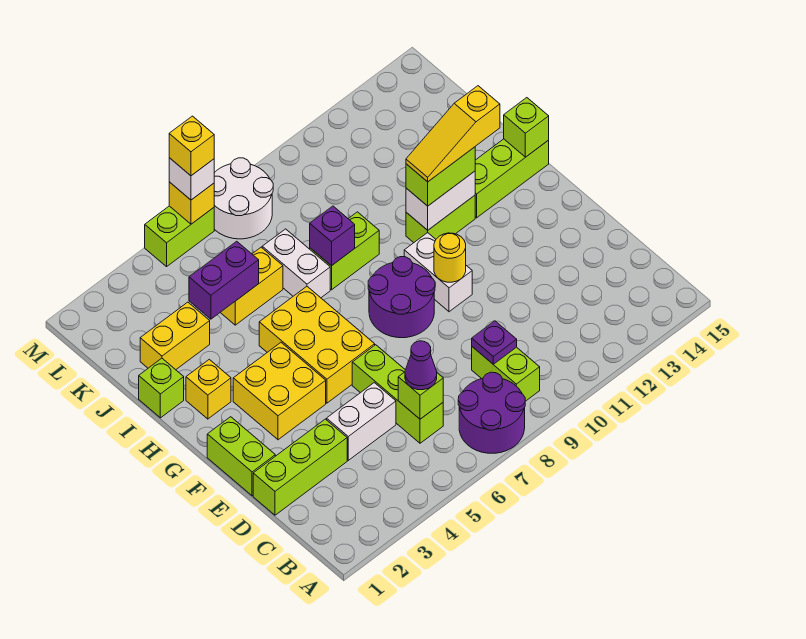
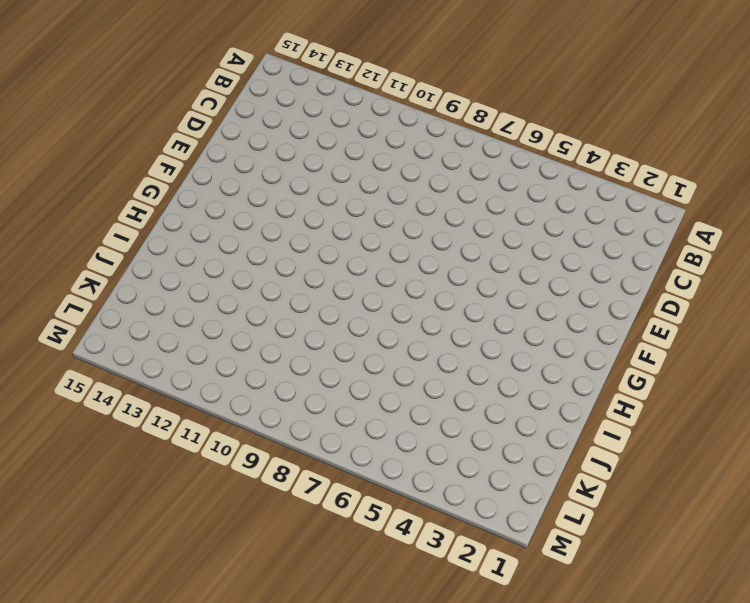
none -> purple 2x2 round brick [458,372,525,453]
none -> lime 1x2 brick [472,347,540,401]
none -> lime 1x3 brick [352,345,443,443]
none -> lime 1x3 brick [253,419,347,515]

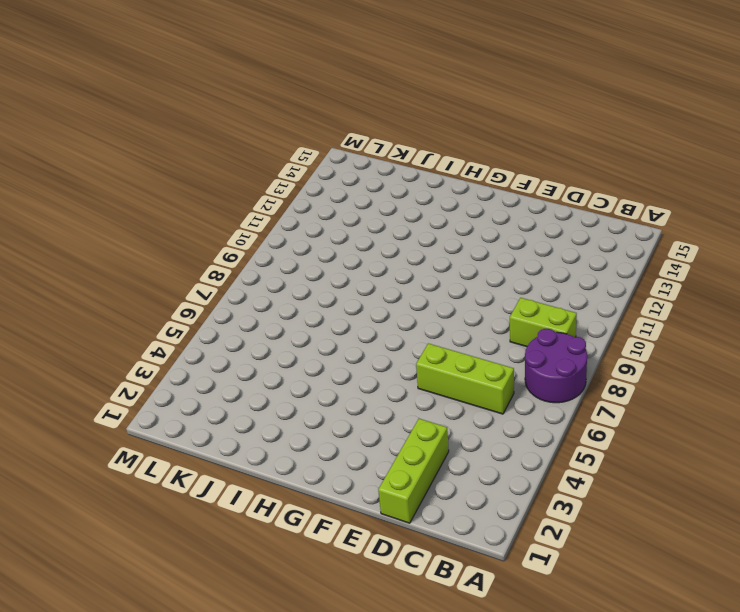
none -> white 1x2 brick [327,383,396,460]
none -> lime 1x2 brick [207,417,275,496]
none -> yellow 2x2 brick [233,343,326,440]
none -> yellow 2x3 brick [259,287,375,403]

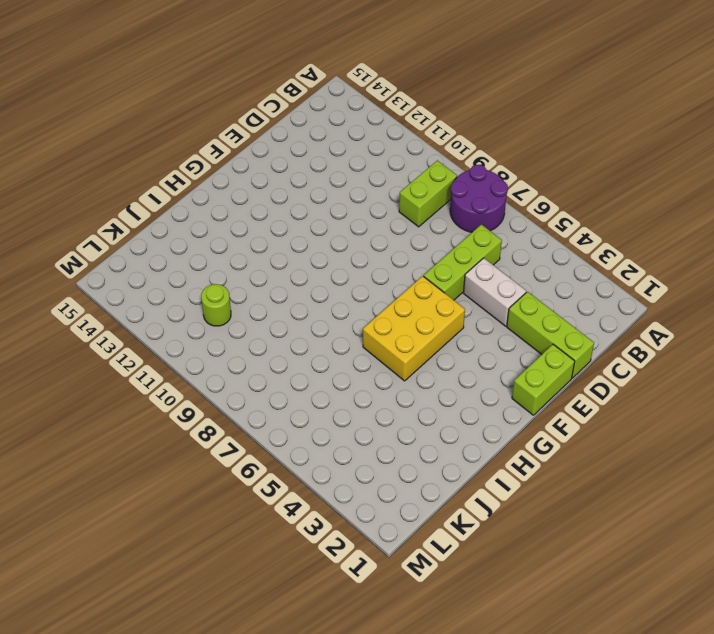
lime 1x1 round brick [201,284,231,326] -> none
none -> yellow 2x2 brick [233,343,326,440]
none -> purple 2x2 round brick [368,257,435,338]
none -> white 1x2 brick [404,233,472,312]
none -> yellow 1x1 brick [186,359,231,419]

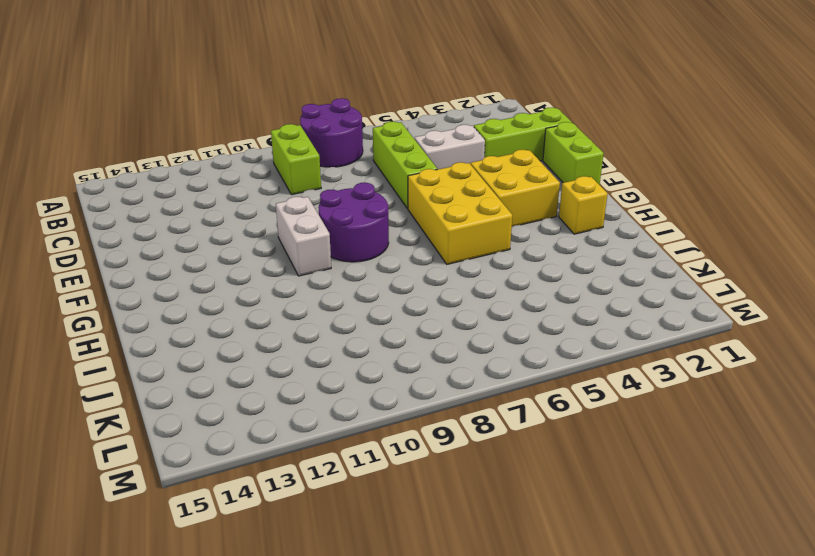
none -> lime 1x2 brick [406,196,475,243]
none -> lime 1x3 brick [475,139,549,218]
none -> lime 1x1 brick [139,358,184,418]
none -> white 1x2 brick [262,229,330,298]

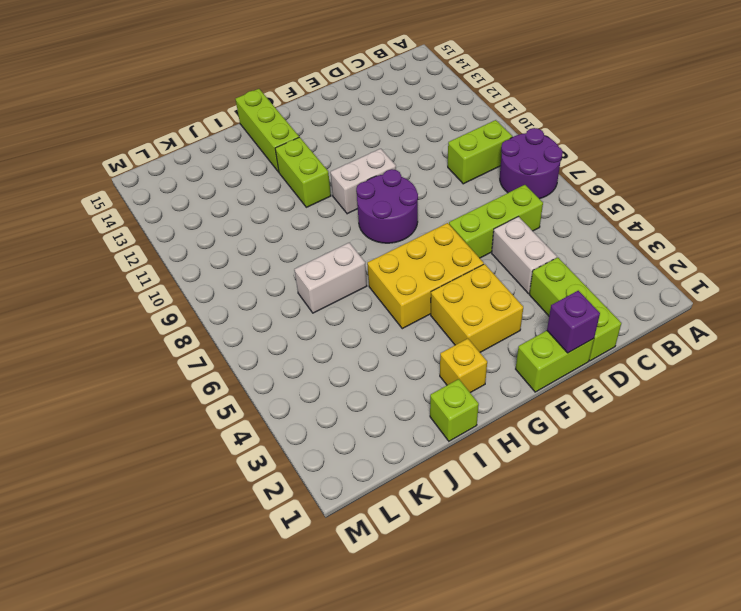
purple 1x1 brick [547,291,600,353] -> purple 1x1 brick moved to [310,206,355,266]
none -> lime 1x2 brick [310,212,379,290]
none -> yellow 1x2 brick [140,302,210,370]
none -> yellow 1x2 brick [220,247,283,325]
none -> white 2x2 round brick [214,158,273,239]

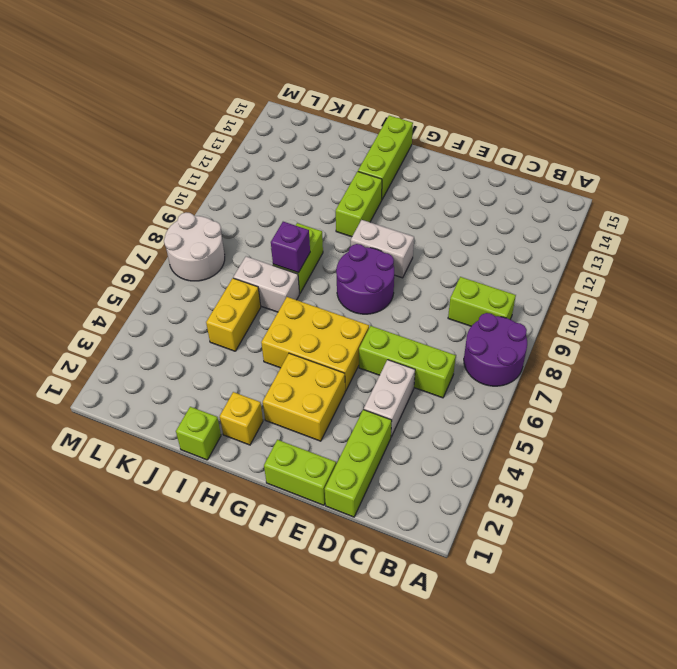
none -> yellow 1x2 brick [140,302,210,370]
none -> lime 1x2 brick [145,206,214,267]
none -> lime 1x1 brick [398,372,443,419]
none -> purple 1x1 plate [472,321,517,364]

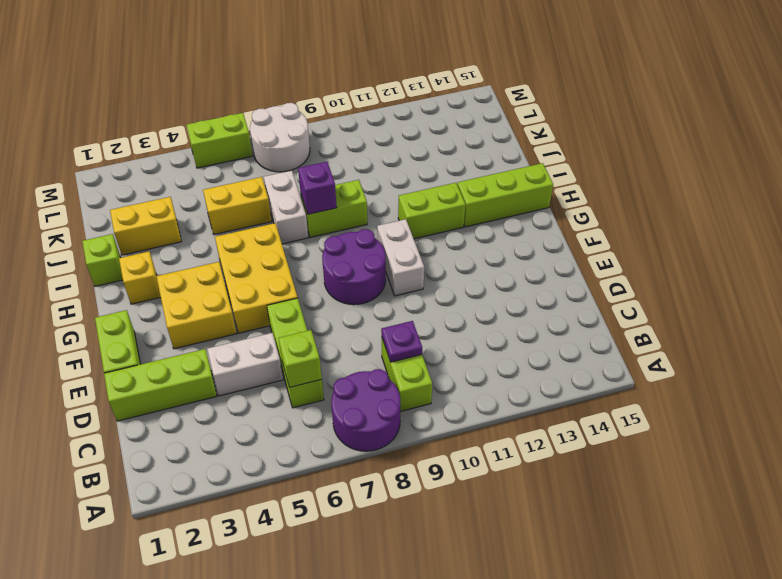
none -> yellow 1x1 round brick [434,233,466,282]
none -> white 1x2 brick [406,171,475,230]
none -> lime 1x1 brick [504,98,549,157]
none -> purple 1x2 brick [189,241,259,319]

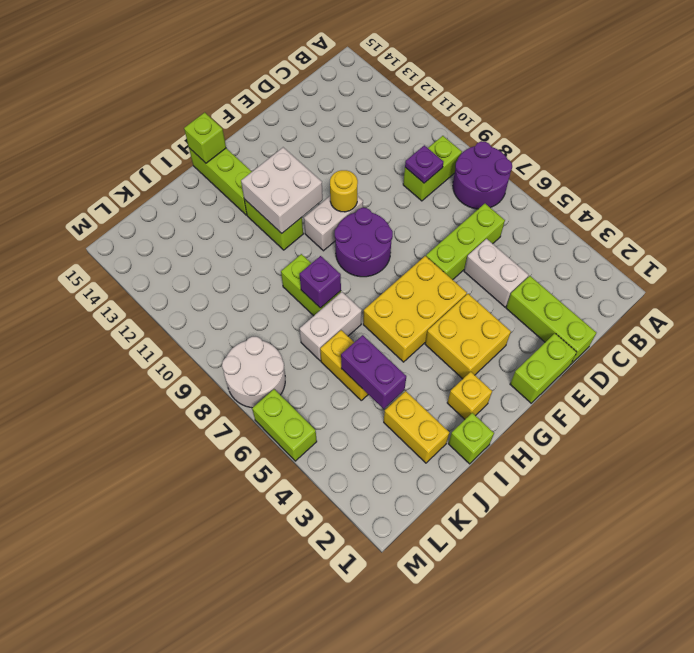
white 2x2 brick [241,147,323,233] -> white 1x2 brick [406,171,475,230]
none -> lime 1x1 brick [398,372,443,419]
none -> yellow 1x1 brick [169,182,214,224]
none -> purple 1x1 cone [405,341,437,390]
none -> lime 1x2 brick [406,147,475,206]

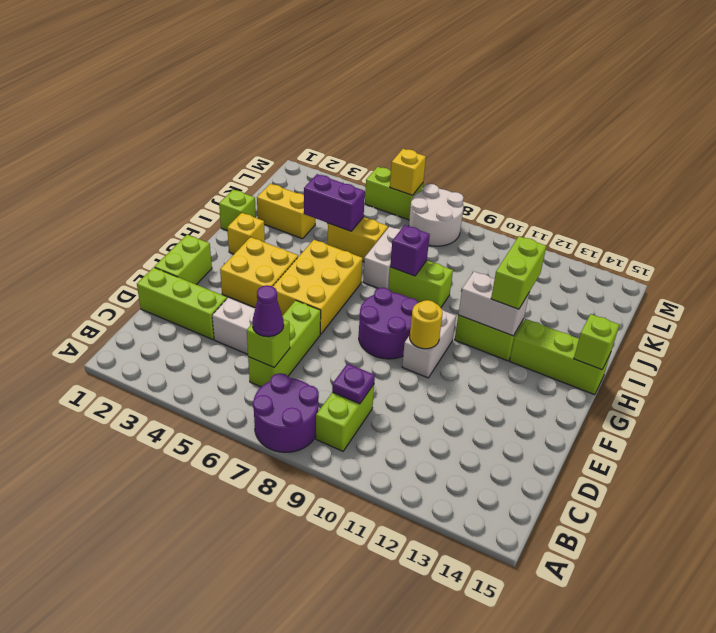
lime 1x2 brick [491,236,546,309] -> lime 1x2 brick turned to [406,147,475,206]
none -> white 1x1 brick [169,158,214,200]
none -> yellow 1x3 slope [406,86,500,182]
none -> yellow 1x1 brick [169,116,214,176]

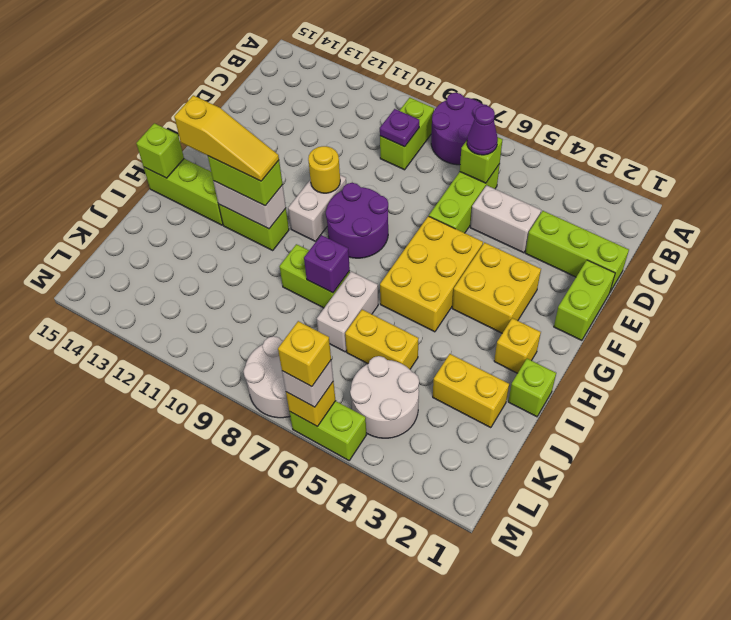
white 2x2 round brick [350,356,419,438] -> none
none -> purple 1x2 brick [189,241,259,319]

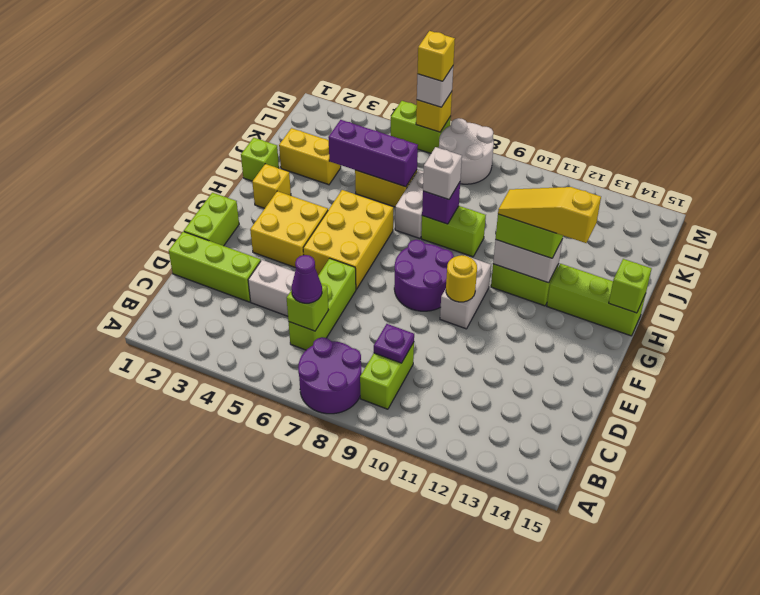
white 1x1 brick [423,147,462,199] -> none
purple 1x3 brick [328,120,418,187] -> purple 1x2 brick [189,241,259,319]

